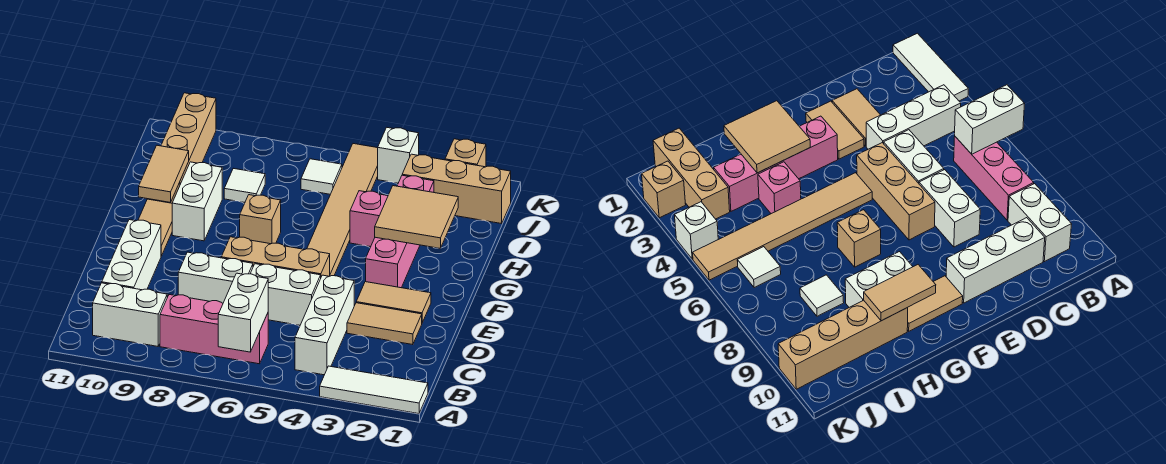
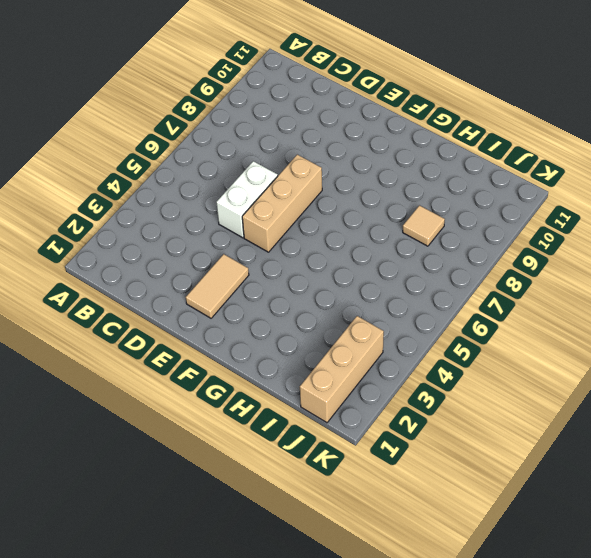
tan 1x1 tile [403,205,445,246] -> white 1x1 tile [224,168,265,202]
none -> white 1x3 tile [320,366,428,414]
none -> white 1x3 brick [295,275,354,375]
none -> pink 1x3 brick [160,295,268,364]

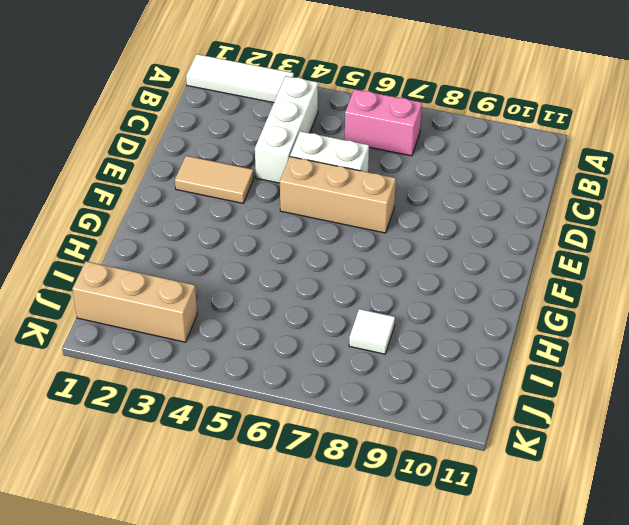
pink 1x2 brick [345,89,422,156] -> pink 1x3 brick [160,295,268,364]
none -> white 1x2 brick [93,283,167,346]
none -> white 1x3 brick [102,220,161,290]
none -> tan 1x2 tile [347,303,422,345]

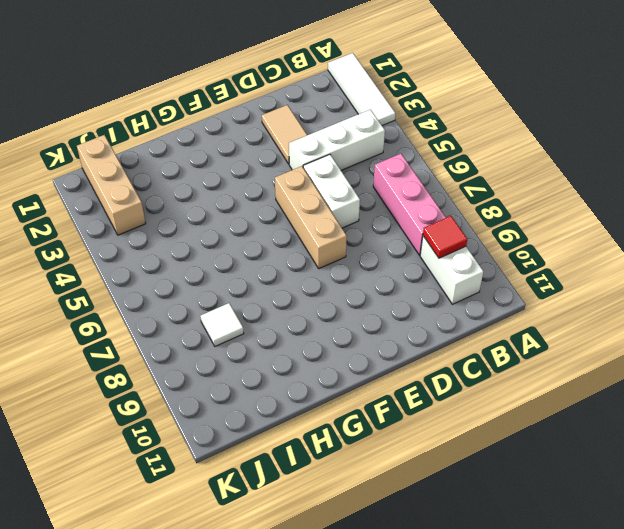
red 1x1 tile [423,216,467,258] -> none
none -> white 1x3 brick [102,220,161,290]
none -> white 1x2 brick [178,252,253,303]
none -> tan 1x2 tile [356,282,431,322]

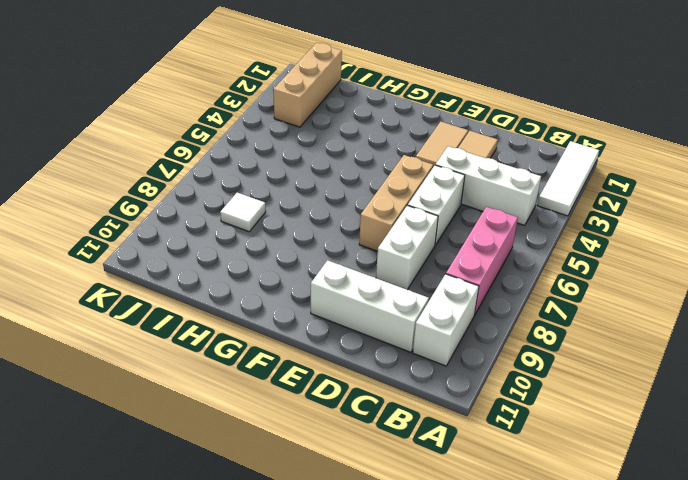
none -> pink 1x4 brick [366,175,434,288]
none -> tan 1x6 tile [307,144,378,276]
none -> tan 1x2 tile [138,199,172,256]

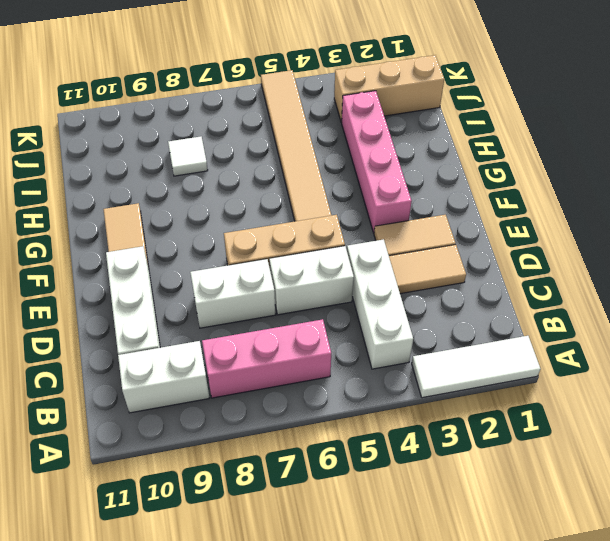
none -> tan 1x1 brick [240,195,281,244]
none -> white 1x2 brick [172,162,222,241]
none -> pink 1x1 brick [350,191,388,247]

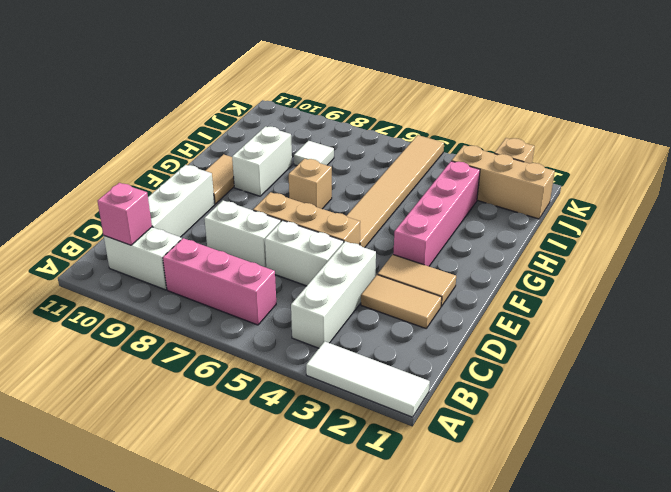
pink 1x1 brick [98,183,152,245] -> pink 1x1 brick moved to [350,191,388,247]
none -> tan 1x4 brick [149,93,216,203]
none -> white 1x1 tile [301,159,342,194]
none -> white 1x1 brick [378,128,419,183]

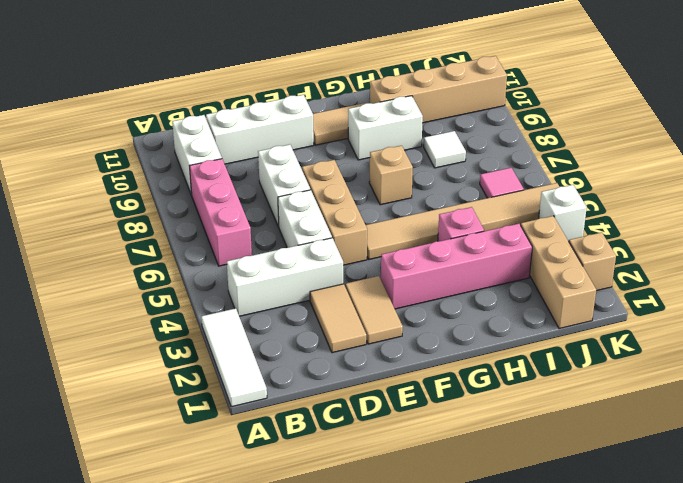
pink 1x1 tile [480,168,524,198] -> white 1x1 tile [301,159,342,194]
none -> white 1x2 brick [218,273,268,352]
none -> tan 2x2 tile [375,186,458,248]
none -> tan 1x2 tile [139,145,189,202]

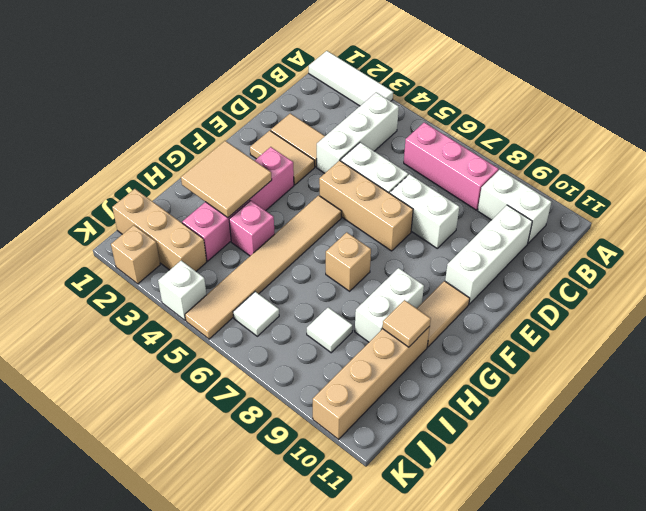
tan 1x1 tile [383,300,431,347] -> tan 1x2 tile [139,145,189,202]
none -> white 1x2 brick [218,273,268,352]

